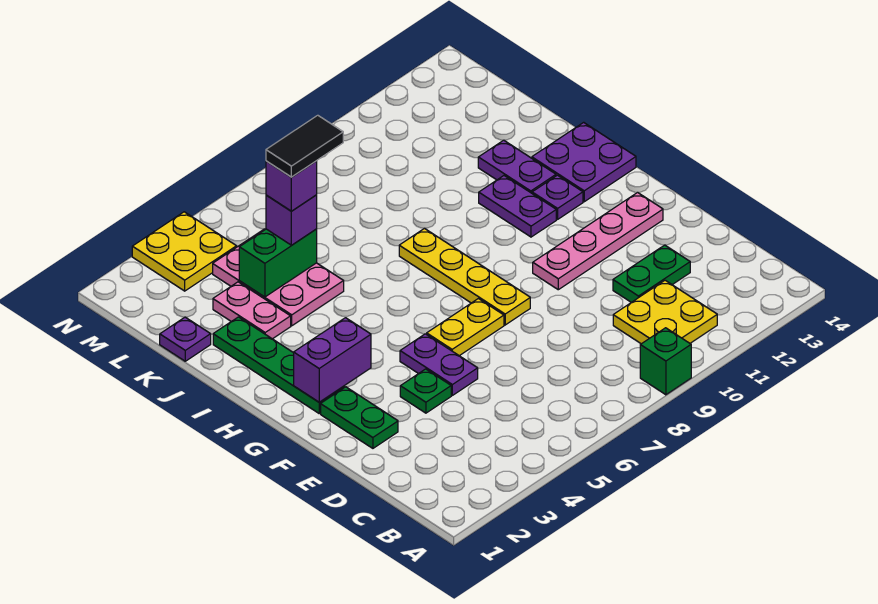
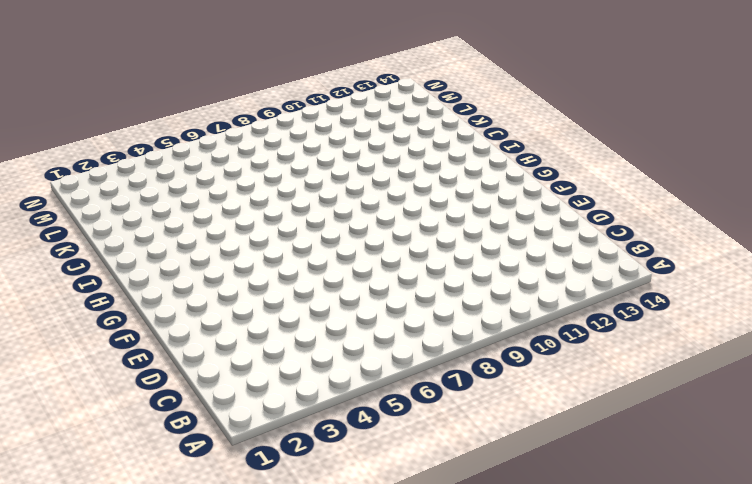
none -> green 1x1 brick [640,328,691,395]
none -> yellow 2x2 plate [613,280,717,344]
none -> green 1x2 plate [613,245,690,302]

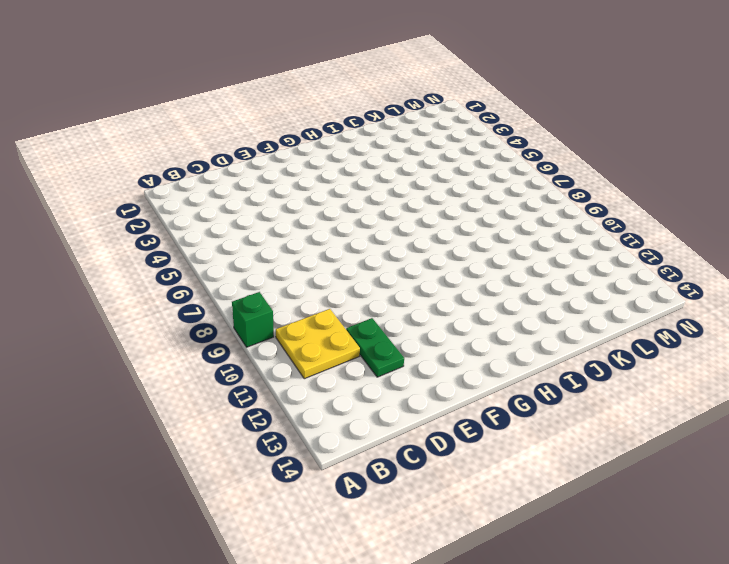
none -> green 1x2 plate [321,387,398,448]
none -> green 1x1 plate [400,369,451,413]
none -> purple 1x2 plate [400,334,478,395]

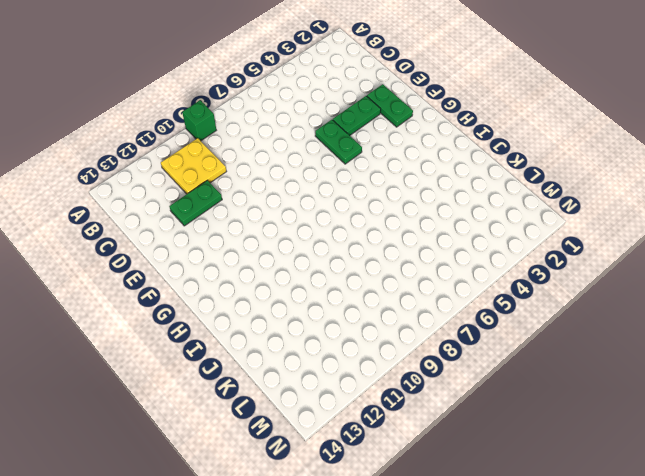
green 1x2 plate [333,96,381,135] -> green 1x1 plate [400,369,451,413]
green 1x2 plate [315,120,362,164] -> purple 1x2 plate [400,334,478,395]
none -> yellow 1x2 plate [427,299,504,356]
none -> yellow 1x4 plate [399,229,530,325]
none -> pink 1x4 plate [533,192,663,290]

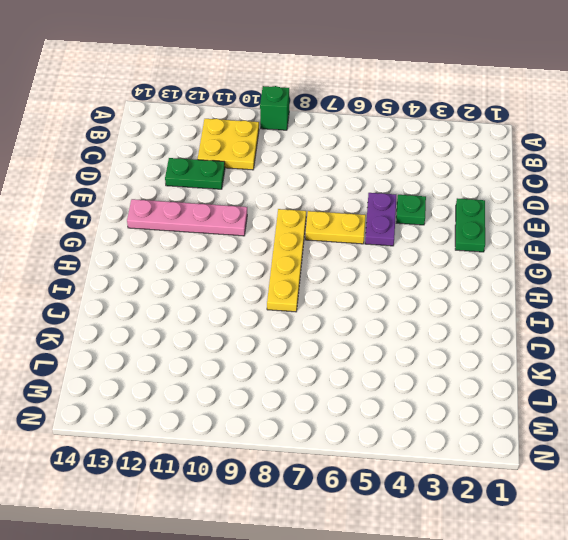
none -> green 1x4 plate [213,317,344,413]
none -> purple 1x2 plate [479,176,556,237]
none -> purple 1x1 plate [532,175,583,219]

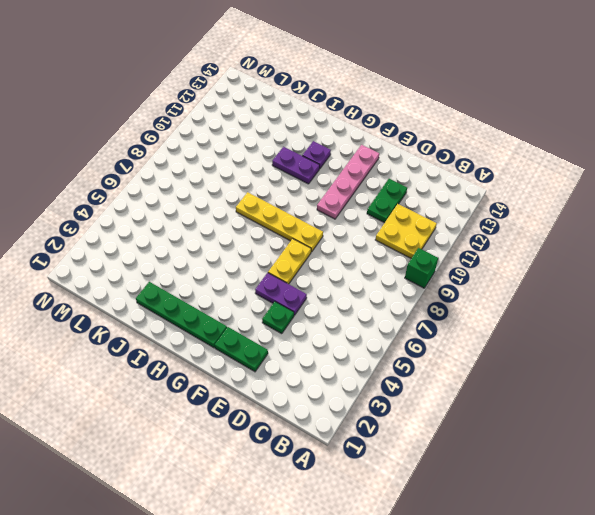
none -> purple 2x2 plate [532,122,636,202]
none -> purple 1x2 plate [478,140,556,193]
none -> pink 1x2 plate [213,282,291,339]

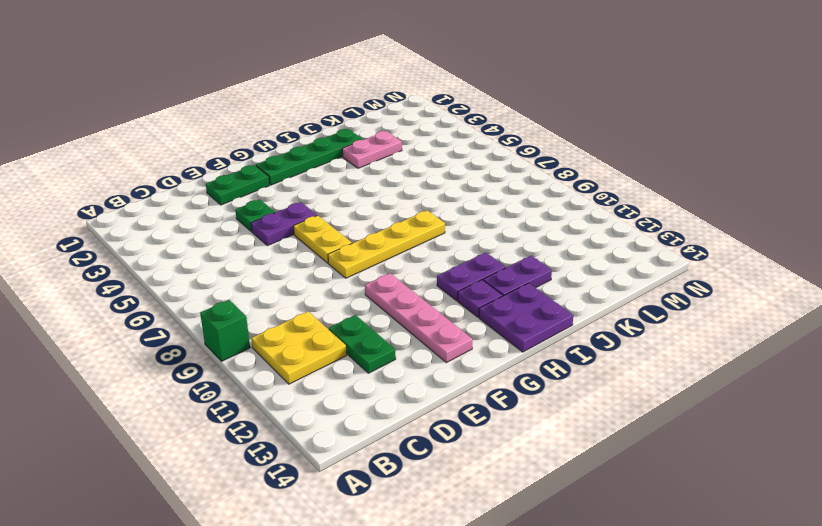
none -> pink 2x3 plate [213,229,344,326]
none -> purple 1x1 plate [160,317,211,361]
none -> yellow 2x2 plate [132,212,237,291]

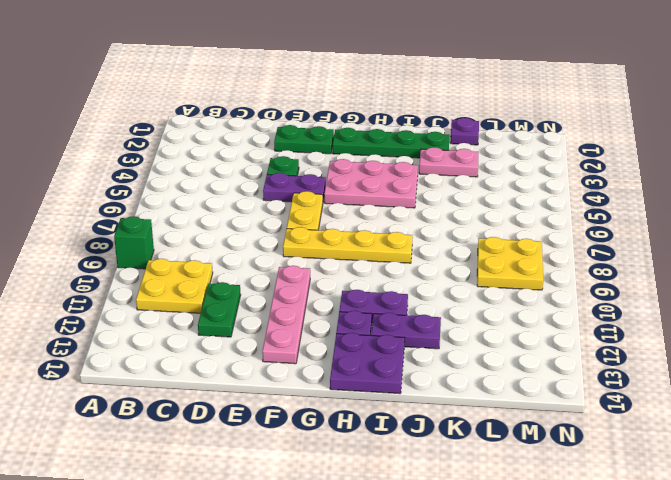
pink 2x3 plate [324,159,418,208] -> pink 2x3 plate moved to [213,229,344,326]
yellow 2x2 plate [477,237,543,290] -> yellow 2x2 plate moved to [132,212,237,291]
none -> purple 1x2 brick [294,318,371,402]
none -> green 1x2 brick [239,229,317,297]
none -> purple 1x1 brick [266,195,317,245]

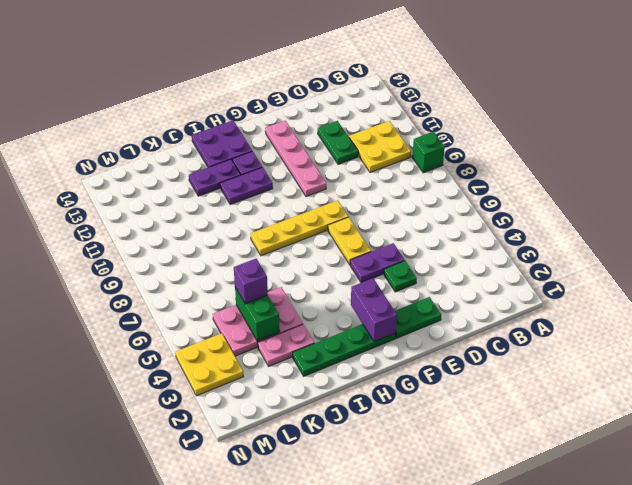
none -> purple 1x1 plate [160,317,211,361]
none -> purple 1x1 brick [266,161,317,211]
none -> black 1x2 tile [266,115,343,177]

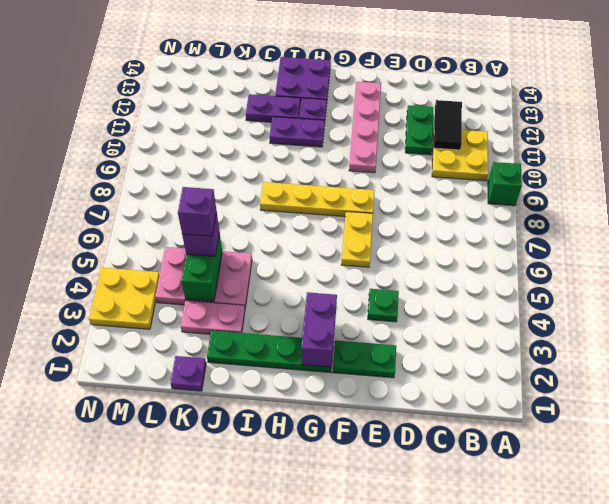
black 1x2 tile [434,100,462,150] -> black 1x2 tile moved to [266,115,343,177]
none -> purple 1x2 plate [400,334,478,395]

